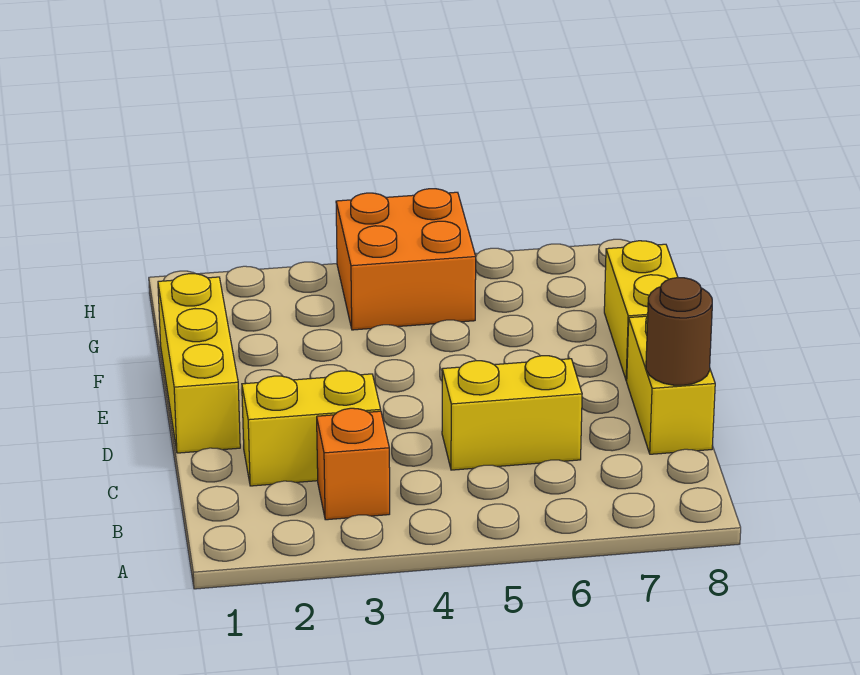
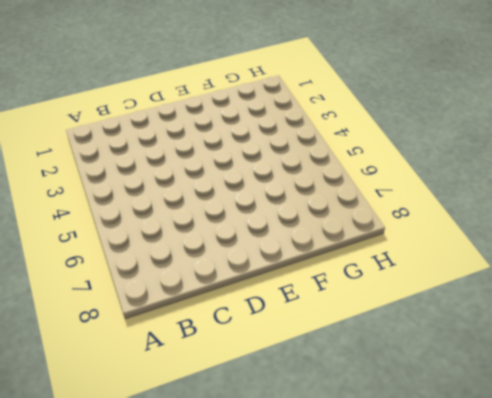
none -> orange 1x1 brick [317,408,390,520]
none -> yellow 1x2 brick [242,371,381,486]

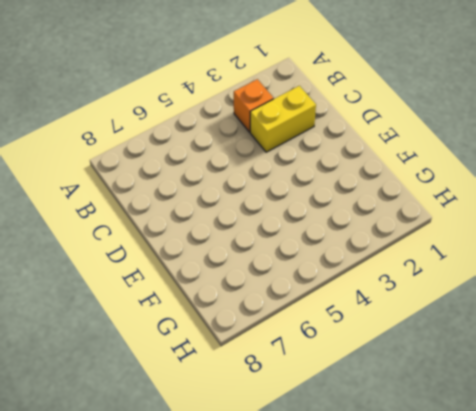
none -> yellow 1x2 brick [442,356,582,470]
none -> yellow 1x2 brick [627,316,715,454]

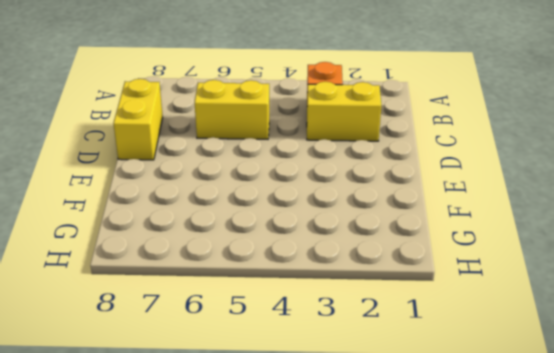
none -> yellow 1x3 brick [158,274,240,453]
none -> yellow 1x2 brick [604,241,678,381]

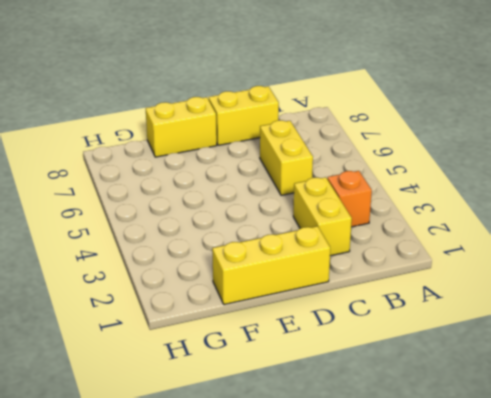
none -> orange 2x2 brick [336,189,476,330]
none -> brown 1x1 round brick [646,278,712,385]

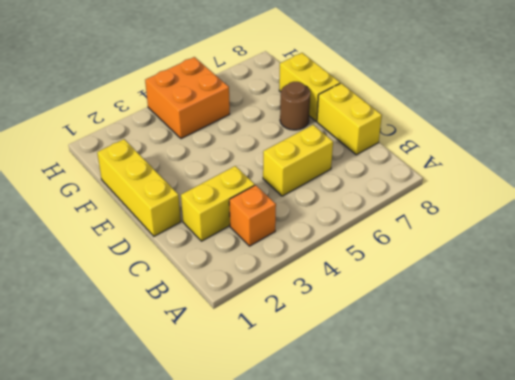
brown 1x1 round brick [280,82,310,130] -> brown 1x1 round brick moved to [646,278,712,385]

